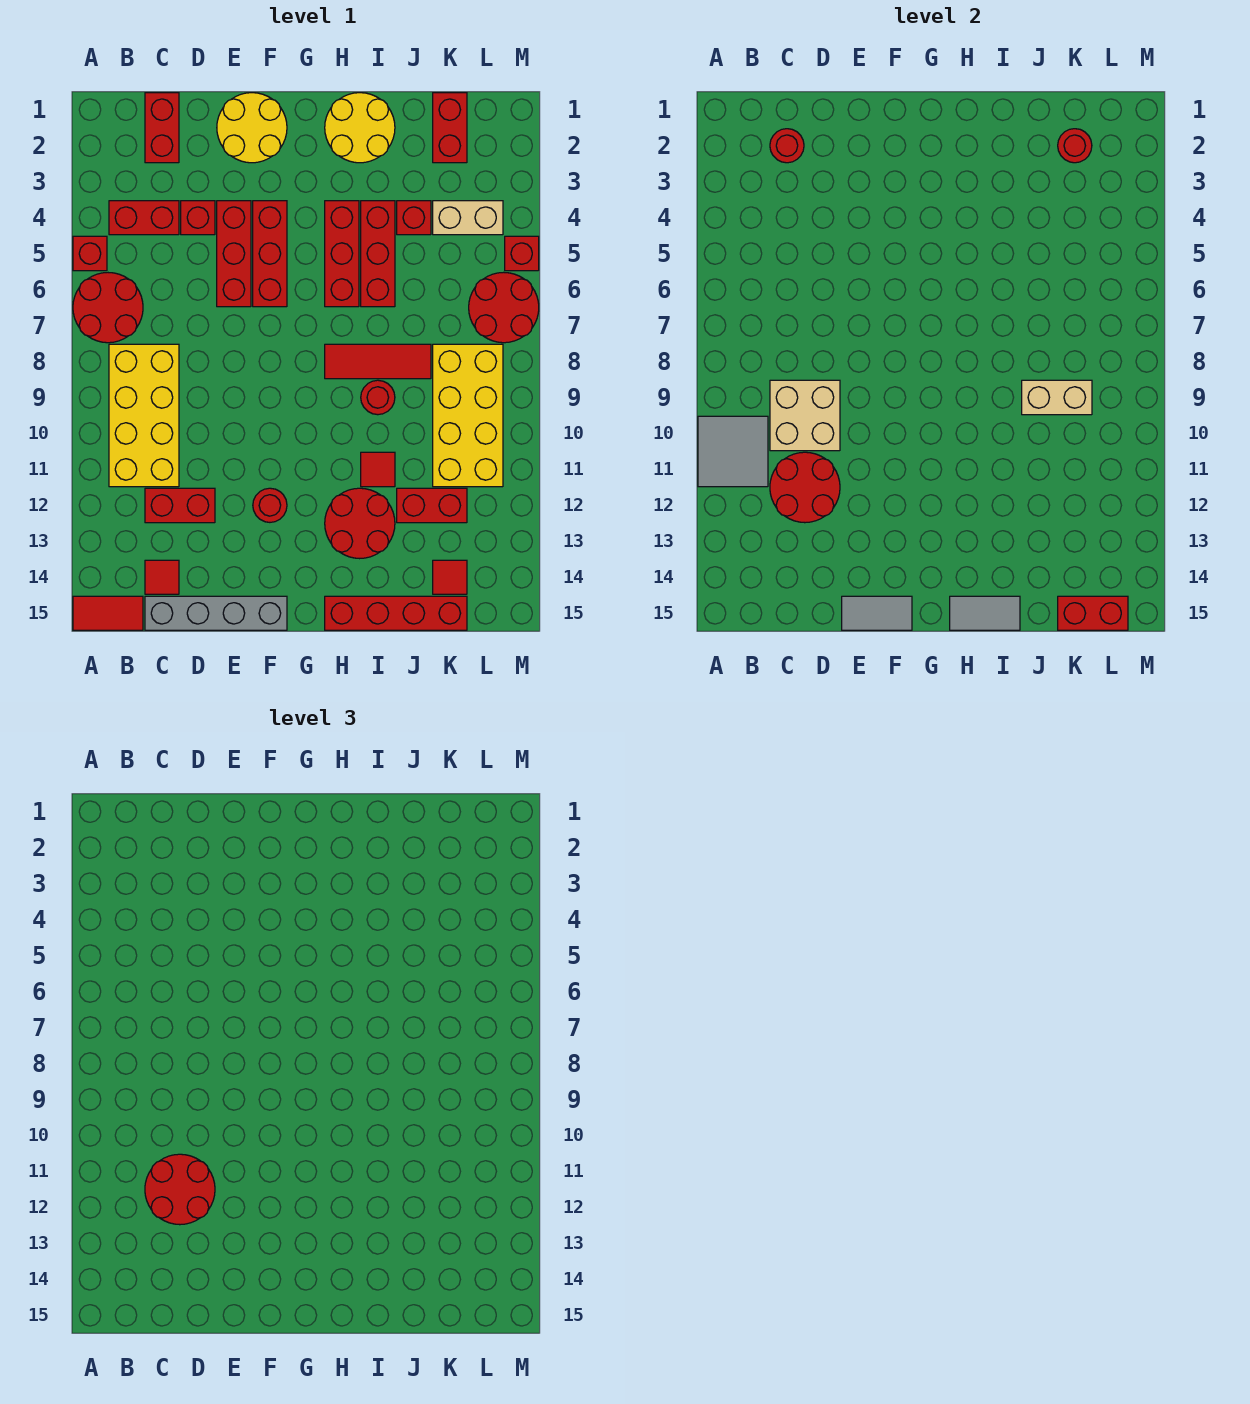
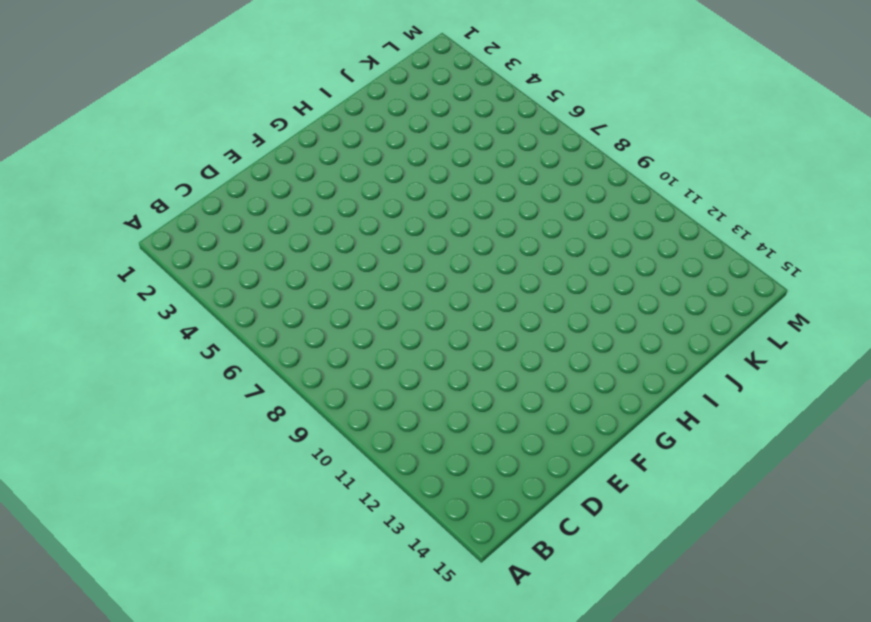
none -> red 1x1 brick [73,236,107,271]
none -> red 2x2 round brick [73,273,143,343]
none -> red 1x2 tile [73,596,143,630]
none -> red 1x2 brick [109,201,179,235]

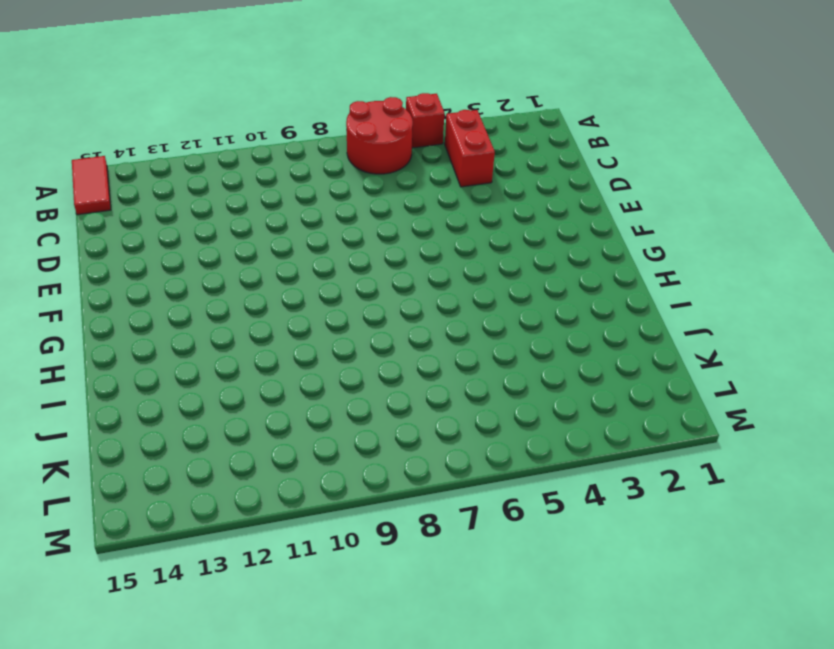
none -> yellow 2x4 brick [109,344,179,487]
none -> red 1x2 brick [145,93,179,163]
none -> red 1x2 brick [145,488,215,523]
none -> red 1x1 tile [145,560,179,594]

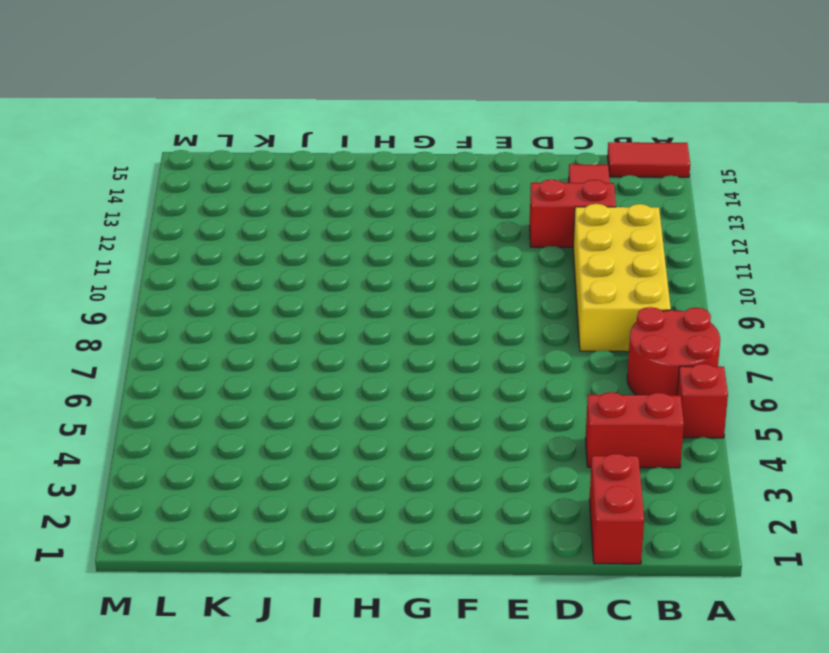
none -> grey 1x4 brick [145,596,287,630]
none -> red 1x1 brick [181,201,215,235]
none -> yellow 2x2 round brick [217,93,287,163]
none -> red 1x3 brick [217,201,251,307]

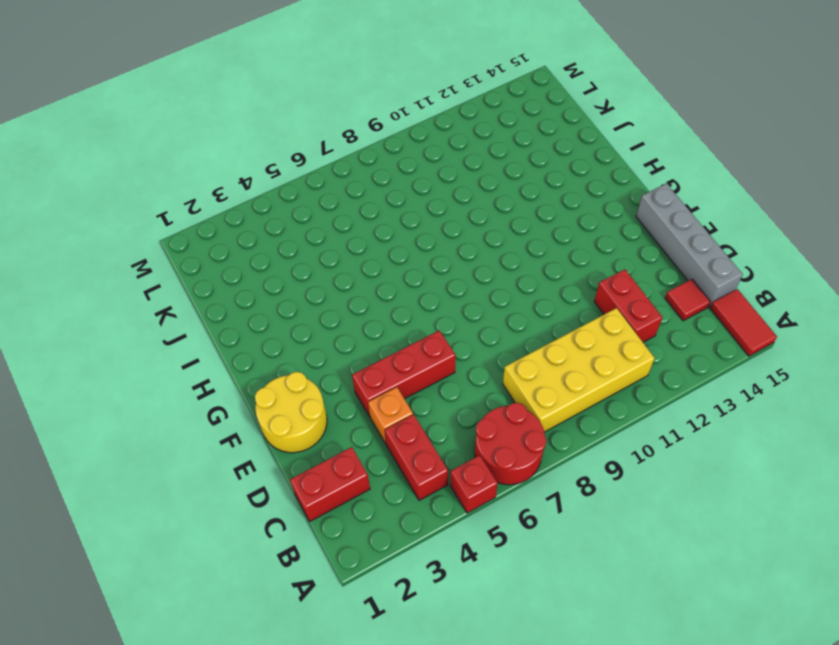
orange 1x1 brick [368,387,413,444] -> red 1x1 brick [181,201,215,235]
none -> red 1x3 brick [253,201,287,307]
none -> red 1x1 round brick [253,488,287,522]
none -> yellow 2x2 round brick [325,93,395,163]
none -> red 1x3 brick [325,201,359,307]

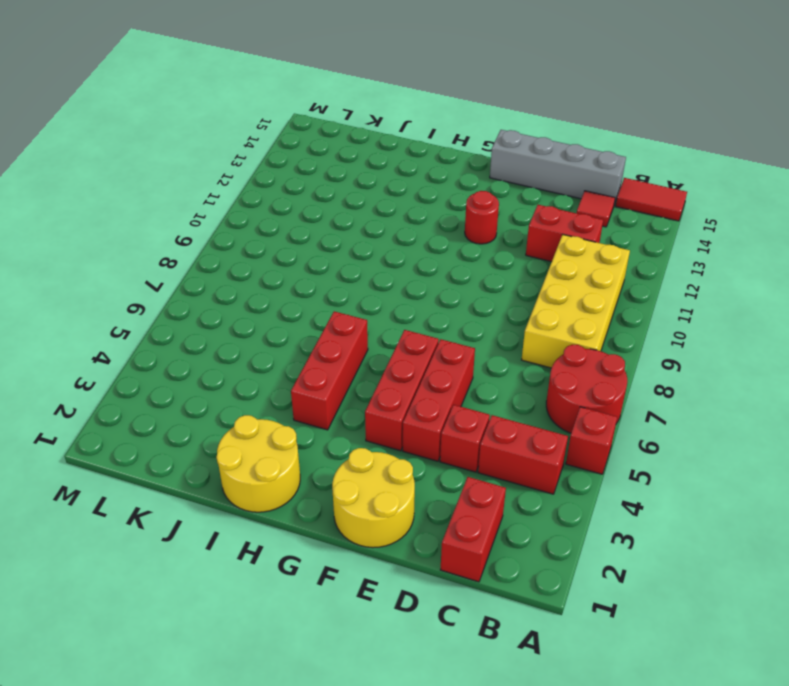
none -> red 1x3 tile [325,344,431,379]
none -> red 2x2 round brick [325,488,395,559]
none -> red 1x4 brick [325,596,467,630]
none -> red 1x3 brick [361,201,395,307]

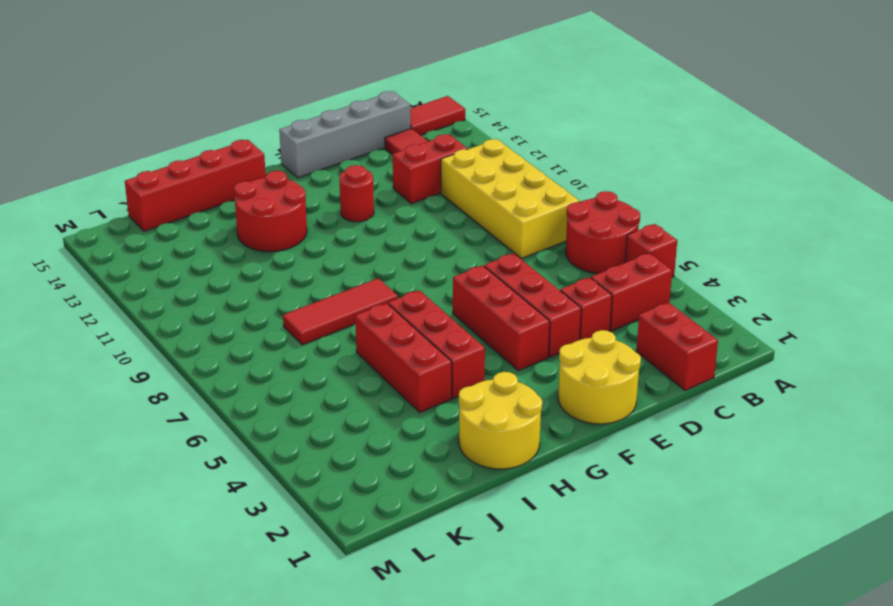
none -> red 1x1 round brick [361,380,395,415]
none -> red 1x1 tile [361,452,395,487]
none -> red 1x1 brick [397,201,431,235]
none -> red 1x2 brick [397,488,467,523]

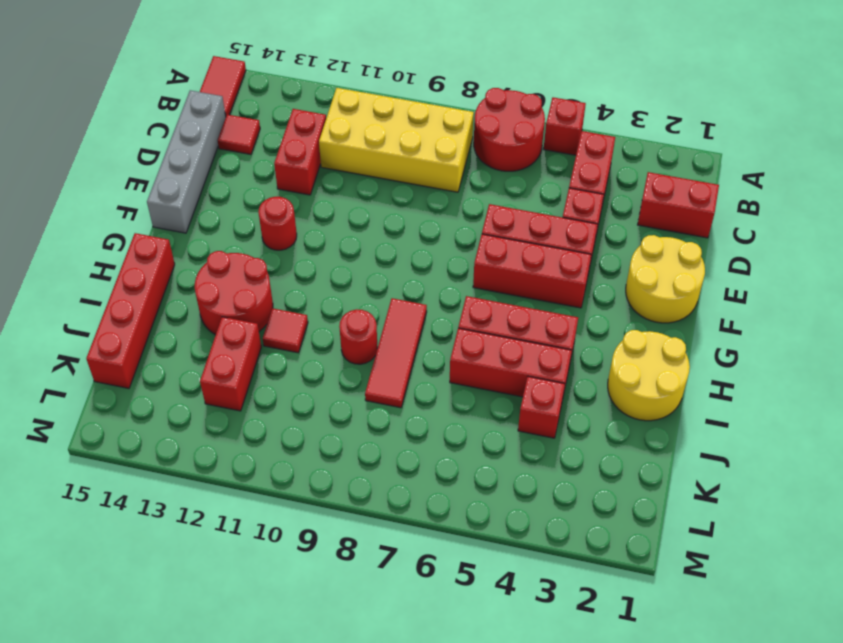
none -> red 1x2 brick [433,93,467,163]
none -> tan 1x2 brick [433,201,503,235]
none -> yellow 2x4 brick [433,344,503,487]
none -> red 1x1 tile [433,560,467,594]

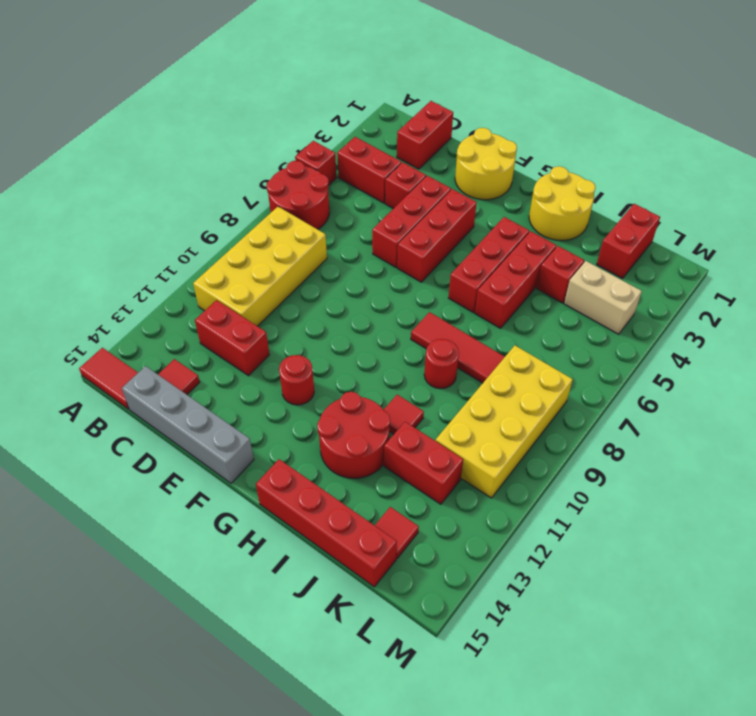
none -> red 2x2 round brick [469,272,539,343]
none -> red 1x1 brick [505,236,539,271]
none -> grey 2x2 tile [698,416,768,487]
none -> red 1x1 round brick [770,129,804,163]

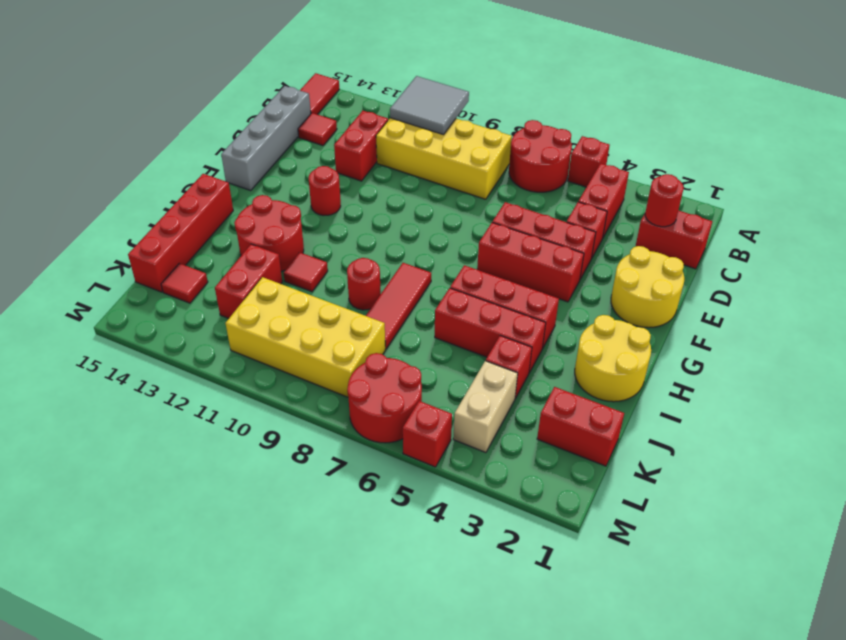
none -> tan 2x2 brick [770,380,840,451]
none -> red 2x2 round brick [770,452,840,523]
none -> grey 1x2 tile [842,596,912,630]
none -> grey 1x2 tile [950,596,1020,630]

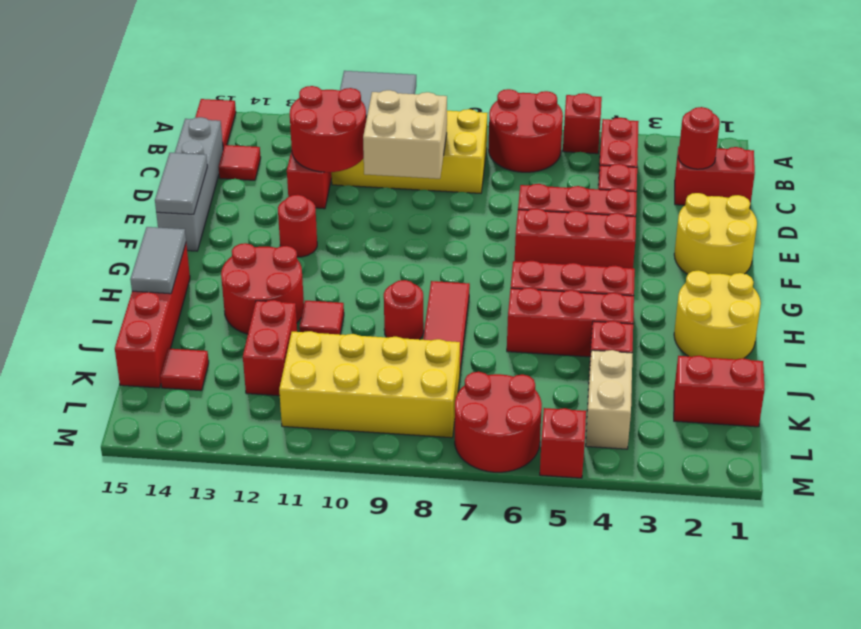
none -> tan 1x2 brick [1022,380,1092,415]
none -> red 1x1 round brick [1058,129,1092,163]
none -> red 1x2 brick [1058,596,1128,630]
none -> red 2x2 round brick [145,1154,215,1225]

